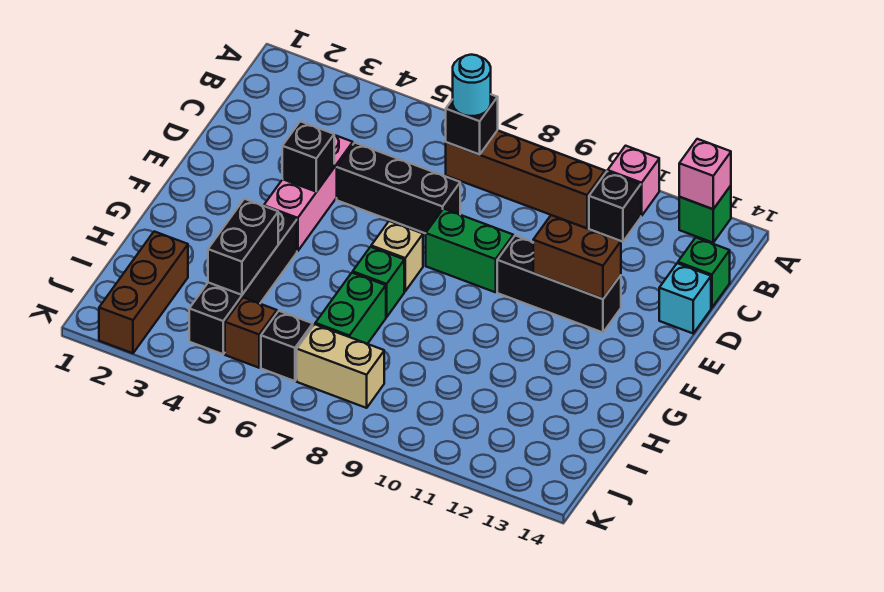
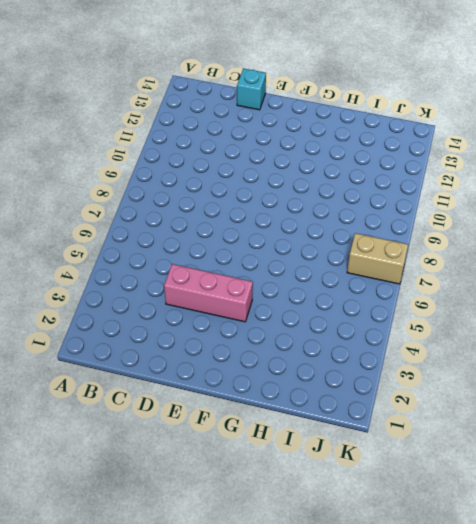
tan 1x2 brick [347,233,408,284] -> tan 1x2 brick turned to [297,324,384,408]
none -> pink 1x1 brick [608,146,659,216]
none -> green 1x1 brick [679,186,731,243]
none -> brown 1x4 brick [446,130,605,228]

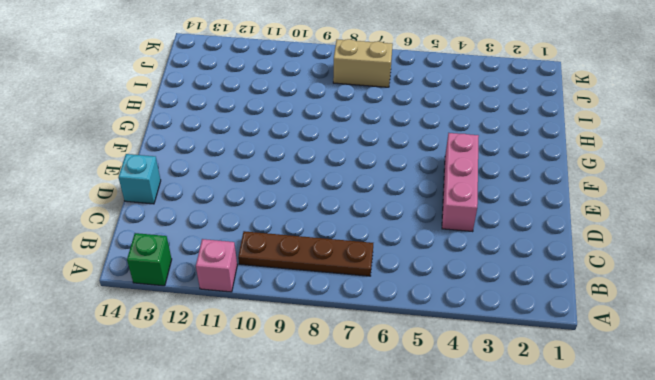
brown 1x4 plate [238,231,373,276] -> brown 1x4 brick [446,130,605,228]
none -> black 1x1 brick [589,171,641,242]
none -> green 1x1 brick [678,238,730,308]
none -> black 1x3 brick [337,143,460,233]

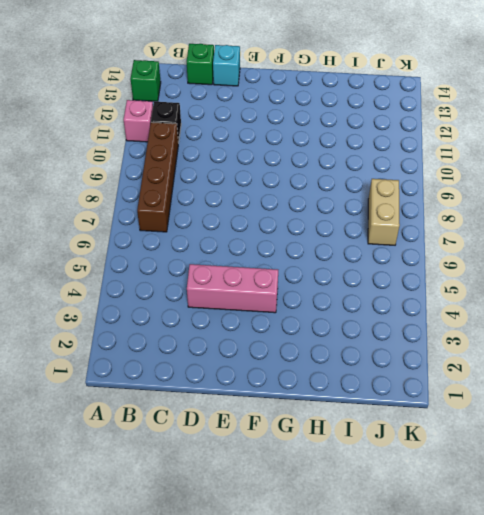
none -> black 1x3 brick [337,143,460,233]
none -> green 1x2 brick [426,209,513,292]
none -> black 1x3 brick [497,235,621,332]

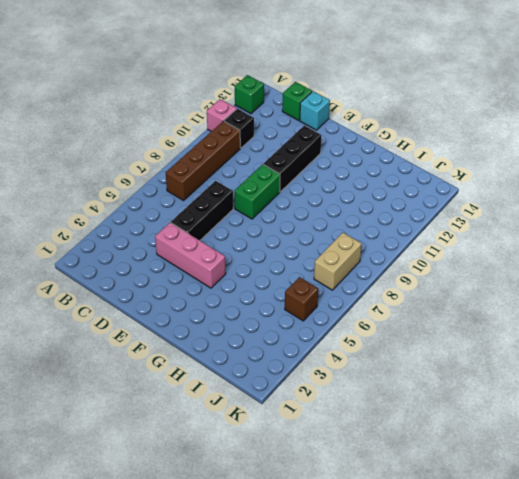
none -> tan 1x1 brick [371,221,423,291]
none -> black 1x4 brick [189,212,297,354]
none -> green 1x1 brick [353,247,404,317]

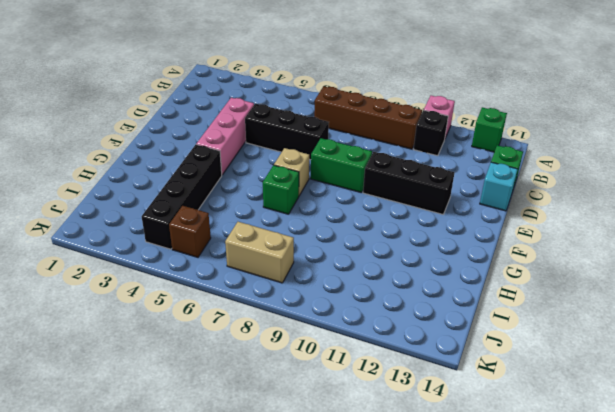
none -> green 1x2 brick [315,273,386,344]
none -> brown 1x3 brick [99,231,188,353]
none -> black 1x1 brick [261,311,313,381]

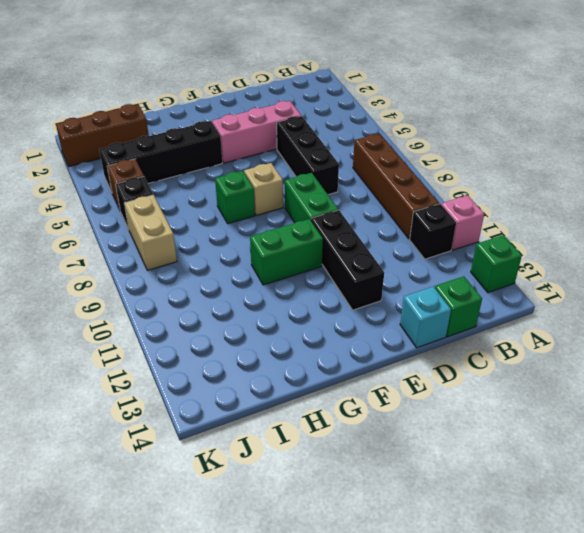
green 1x2 brick [250,219,323,285] -> green 1x2 brick moved to [315,273,386,344]
none -> pink 1x1 brick [679,139,731,209]
none -> black 1x1 brick [446,95,498,155]
none -> black 1x1 brick [282,121,334,192]

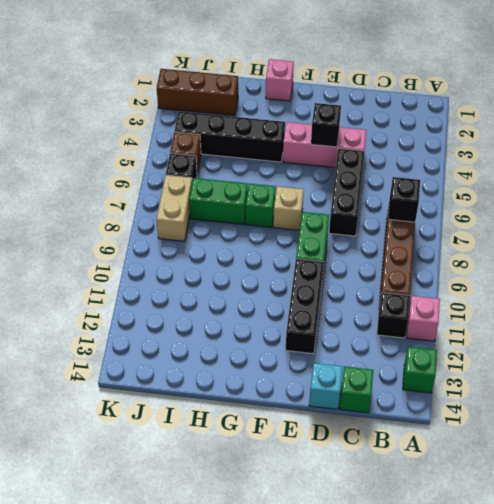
pink 1x1 brick [266,59,294,101] -> pink 1x1 brick moved to [679,139,731,209]
none -> brown 1x2 brick [533,215,621,299]
none -> black 1x2 brick [208,199,278,295]
none -> cyan 1x1 round brick [453,55,491,116]

